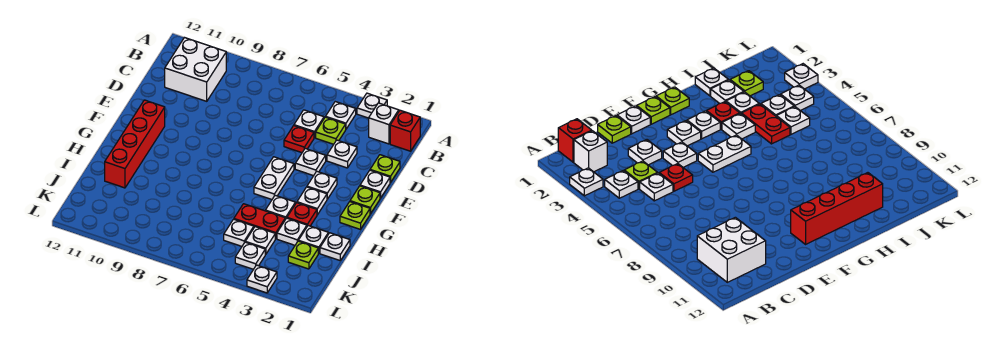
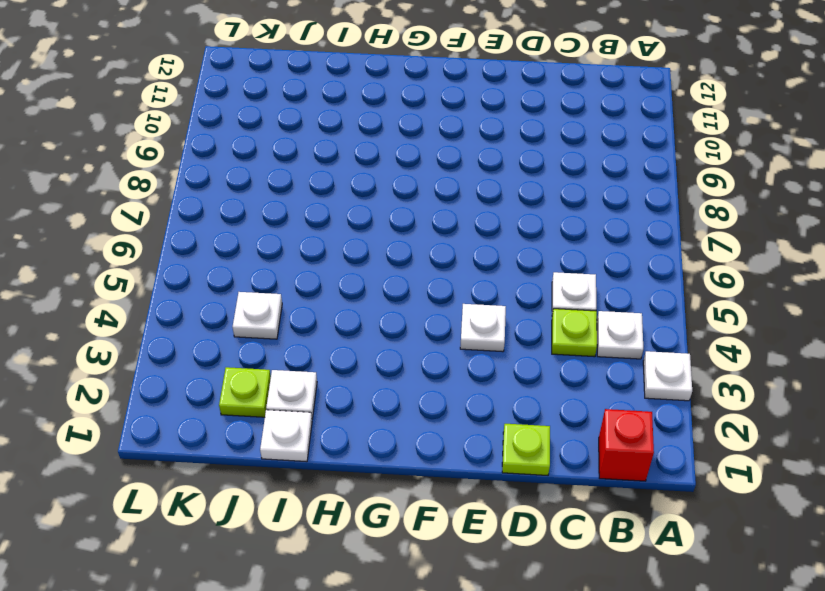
none -> white 1x1 brick [369,103,399,144]
none -> white 2x2 brick [165,37,226,101]
none -> white 1x1 plate [327,140,357,168]

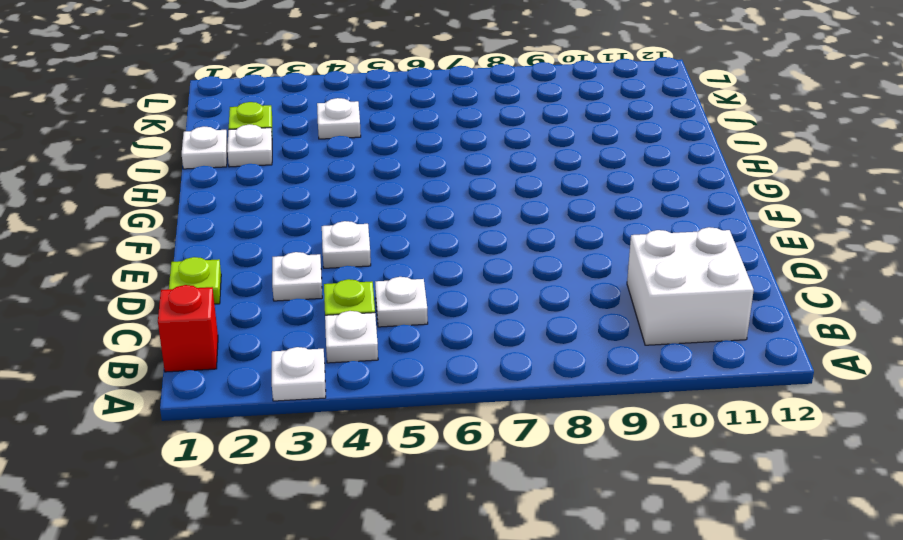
none -> white 1x1 brick [369,103,399,144]
none -> red 1x1 plate [284,126,314,153]
none -> white 1x1 plate [360,170,390,198]

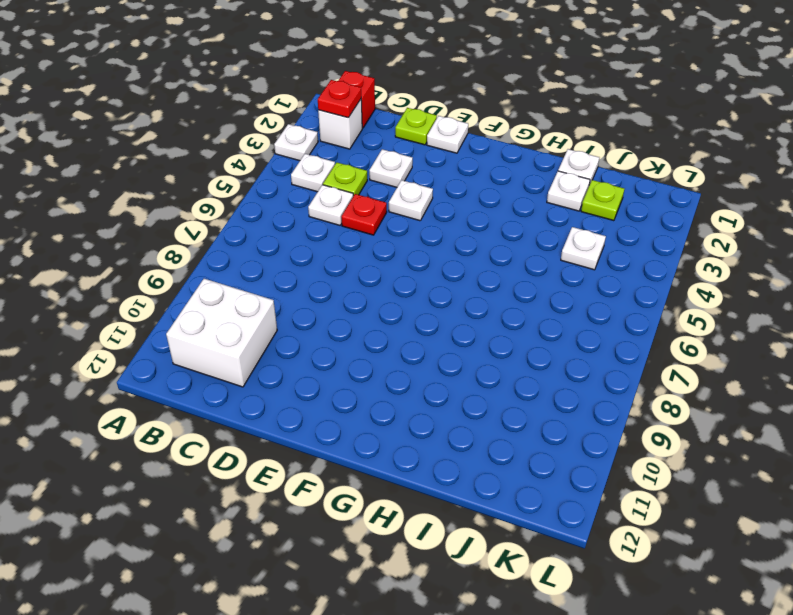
red 1x1 plate [318,80,361,118] -> red 1x1 plate moved to [287,203,317,226]
none -> lime 1x1 plate [350,186,380,214]
none -> white 1x1 plate [307,171,337,199]
none -> white 1x2 plate [254,157,294,199]

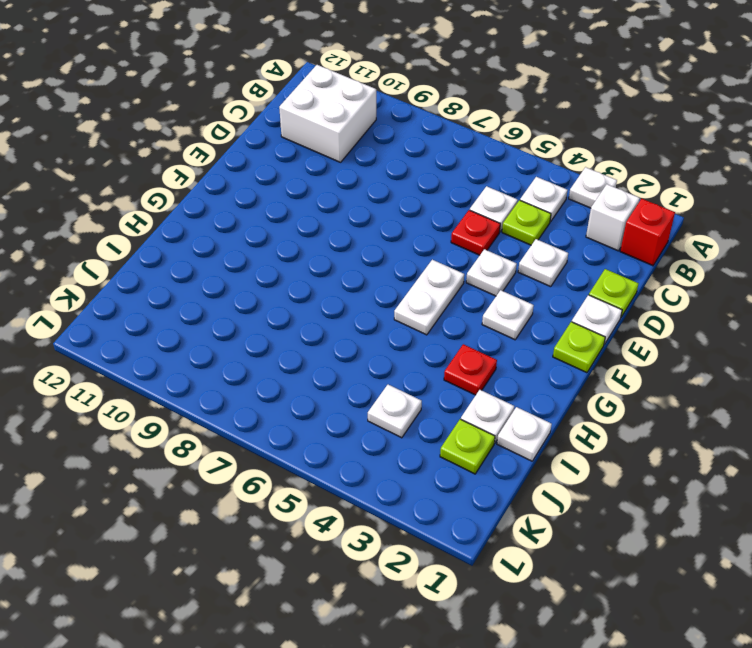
none -> red 1x4 brick [105,100,165,188]
none -> lime 1x1 plate [340,202,370,229]
none -> white 1x1 plate [297,187,327,215]

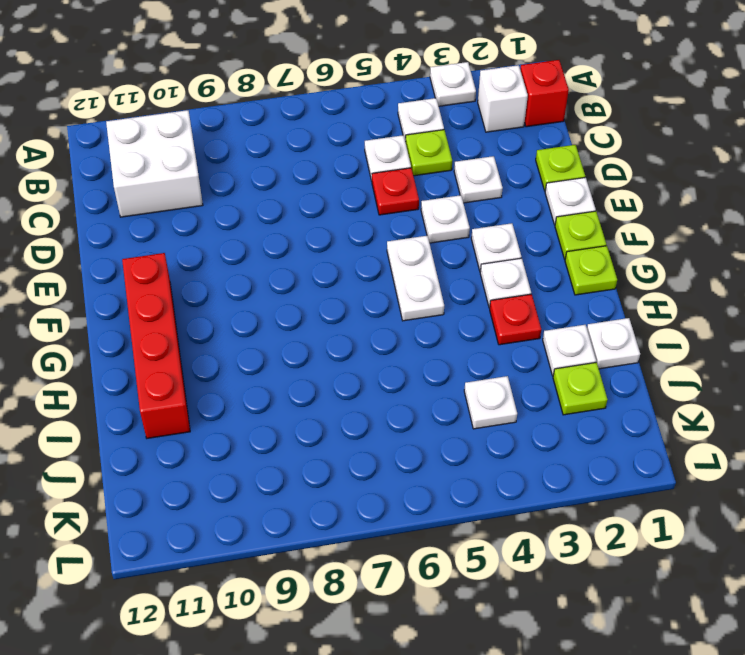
none -> white 1x1 plate [265,195,295,219]
none -> white 1x1 plate [277,218,307,245]
none -> red 1x2 plate [234,204,285,239]

